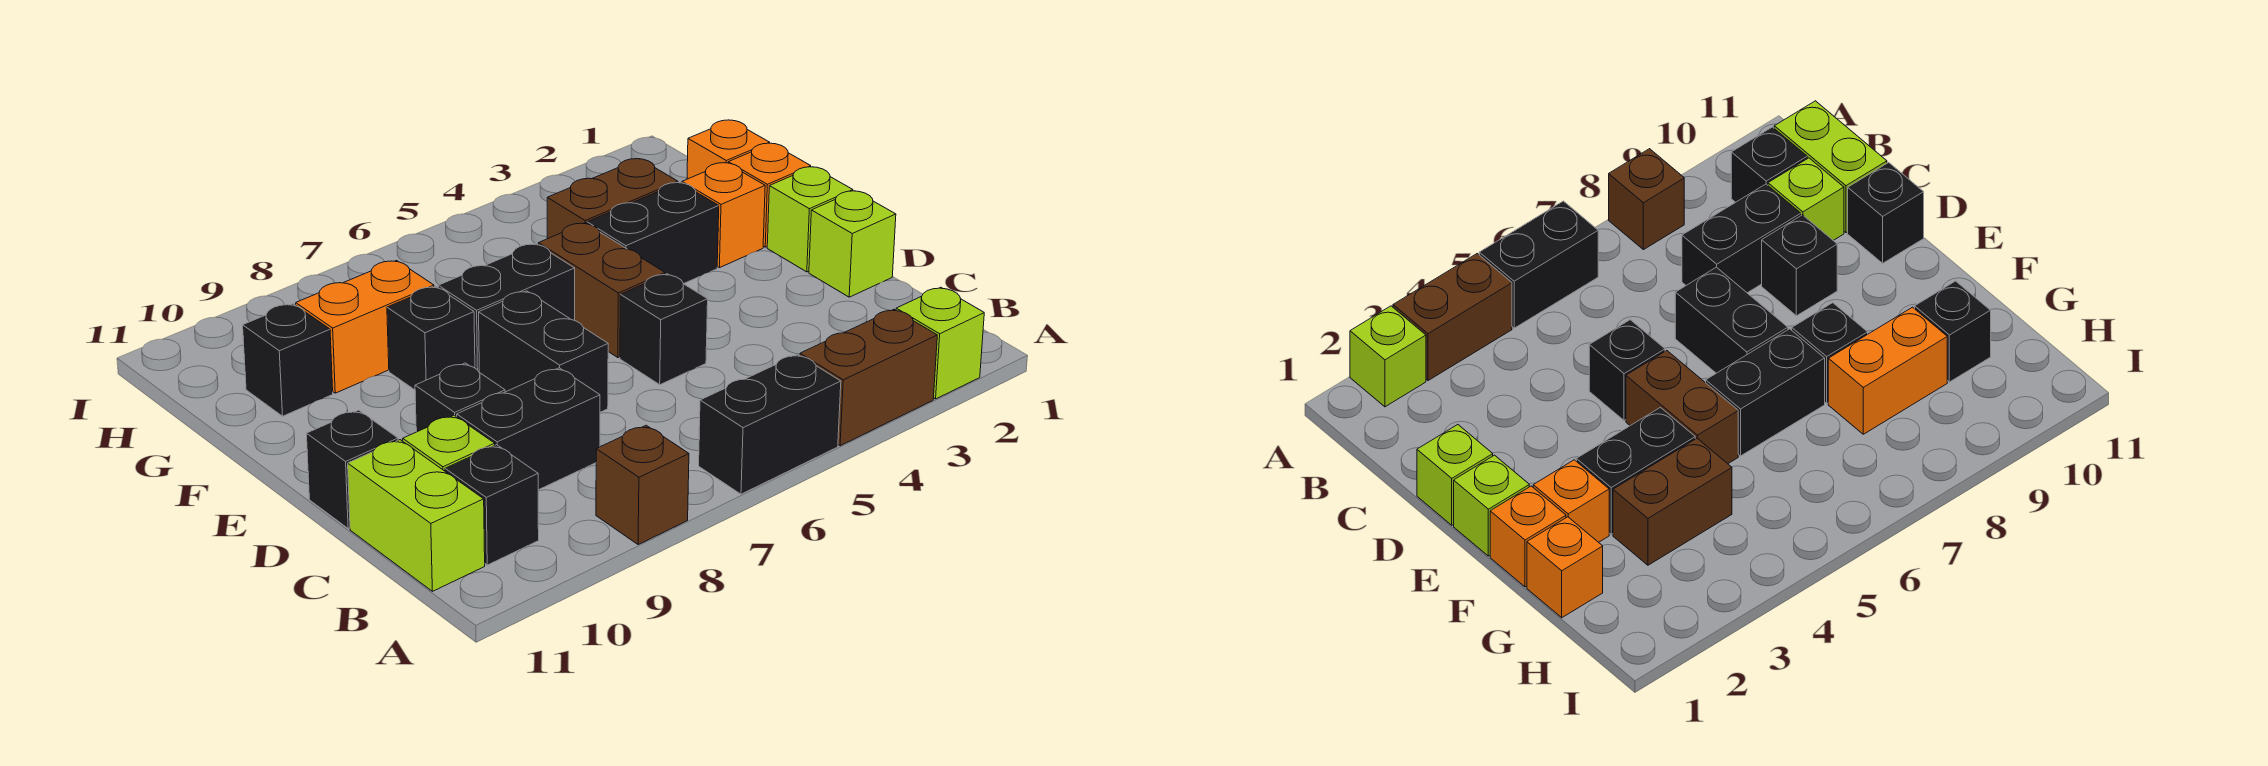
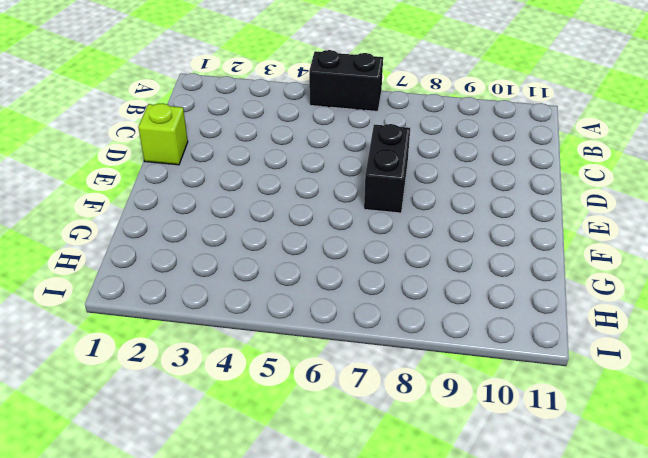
none -> lime 1x1 brick [896,287,984,399]
none -> brown 1x2 brick [800,309,937,446]
none -> brown 1x1 brick [596,425,689,545]

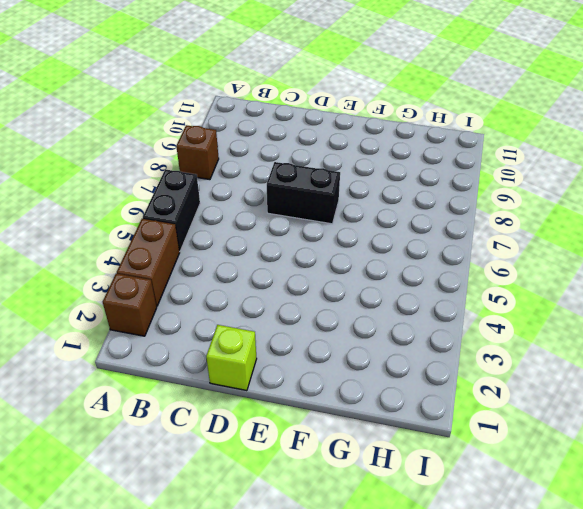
brown 1x1 brick [103,273,157,336] -> lime 1x1 brick [896,287,984,399]
none -> black 1x1 brick [445,445,539,565]
none -> lime 1x2 brick [348,440,485,591]
none -> black 1x2 brick [457,368,600,490]

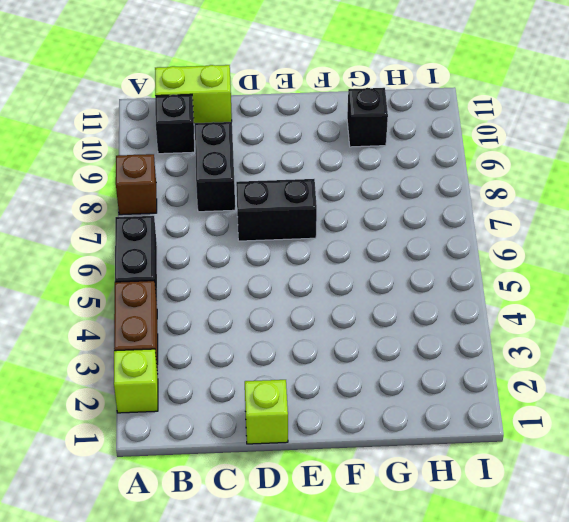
none -> lime 1x1 brick [403,415,495,471]
none -> black 1x1 brick [620,274,708,385]
none -> black 1x1 brick [415,363,505,432]

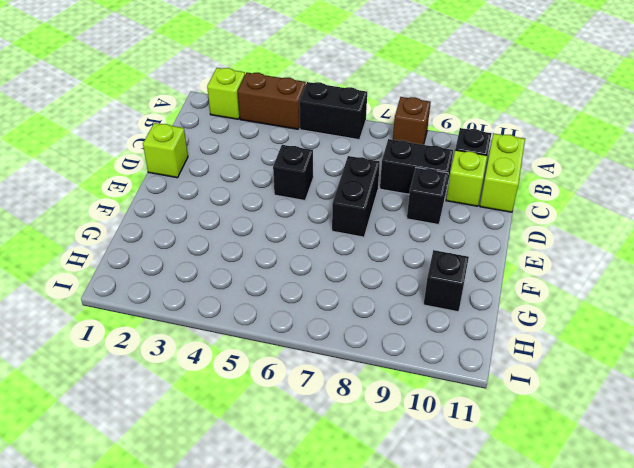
none -> black 1x1 brick [306,410,398,529]
none -> lime 1x1 brick [767,167,853,272]
none -> brown 1x2 brick [538,223,665,358]

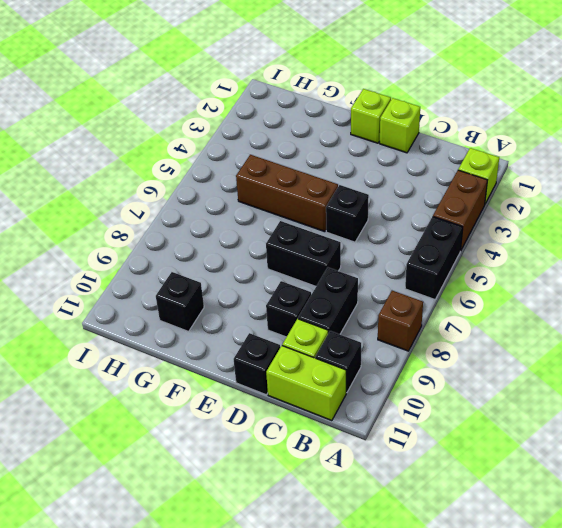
brown 1x3 brick [236,155,338,232] -> brown 1x2 brick [538,223,665,358]
none -> orange 1x1 brick [728,143,811,247]
none -> orange 1x1 brick [682,163,765,268]
none -> black 1x2 brick [587,183,719,284]

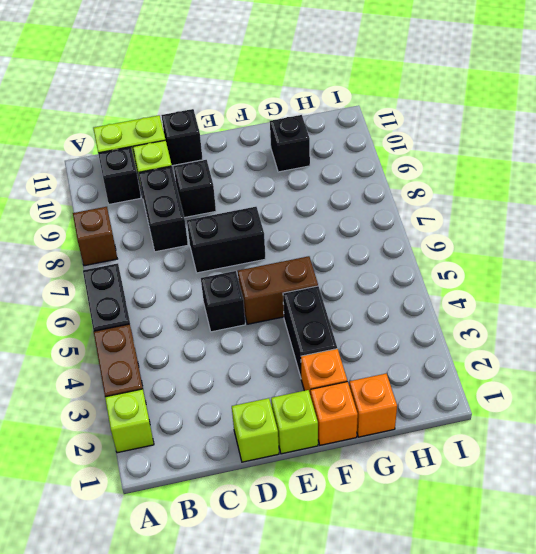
none -> black 1x2 brick [438,244,575,371]
none -> black 1x1 brick [387,286,475,390]
none -> brown 1x2 brick [547,159,678,239]

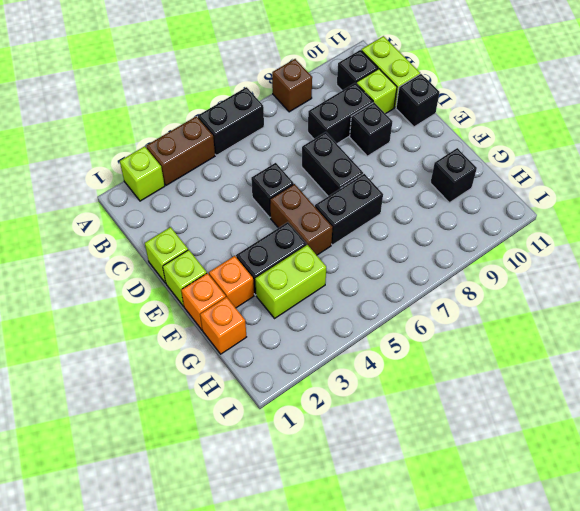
lime 1x2 brick [255,245,326,318] -> brown 1x2 brick [547,159,678,239]
none -> black 1x1 brick [387,286,475,390]
none -> orange 1x2 brick [296,261,434,393]

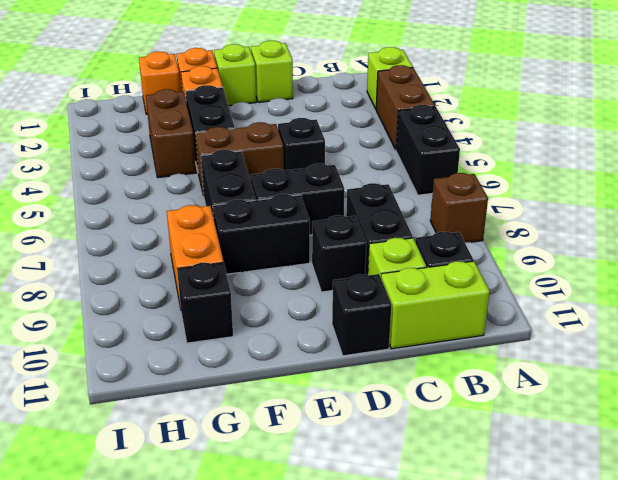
black 1x2 brick [213,194,310,274] -> black 1x1 brick [387,286,475,390]

